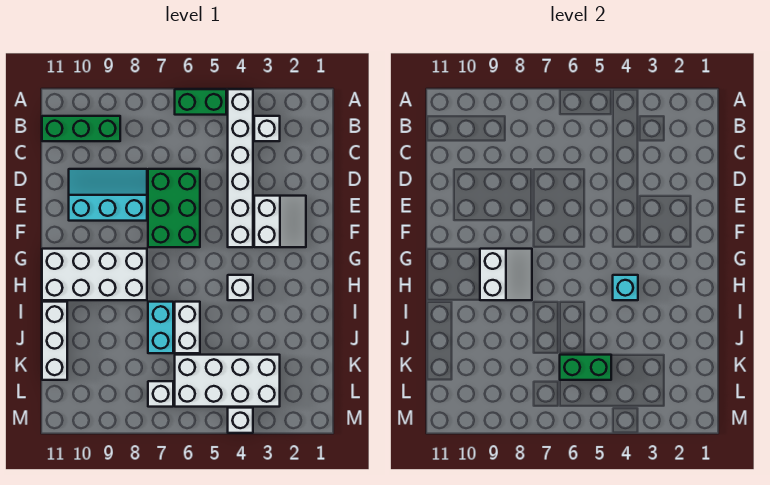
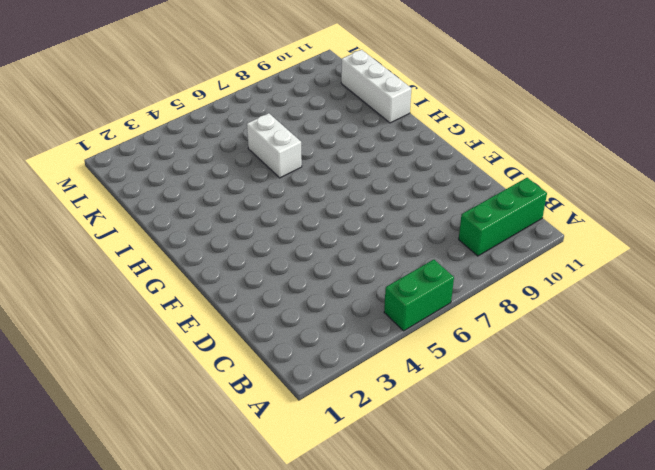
none -> white 1x6 brick [228,89,253,247]
none -> white 1x1 brick [254,116,280,141]
none -> green 2x3 brick [148,169,200,247]

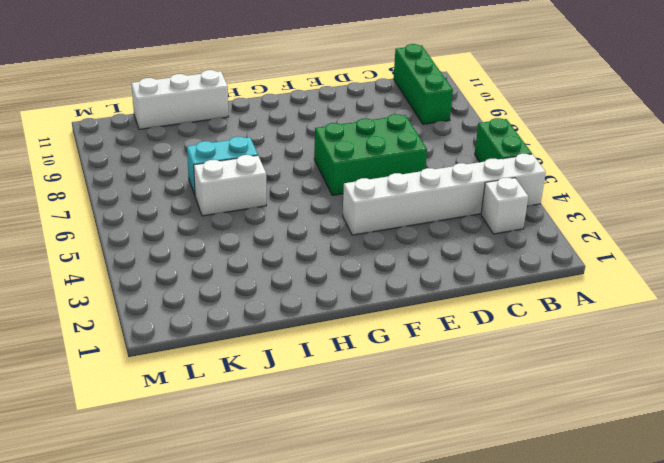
none -> cyan 2x3 slope [69,169,147,221]
none -> white 2x2 slope [254,196,306,247]
none -> white 2x4 brick [42,249,147,300]

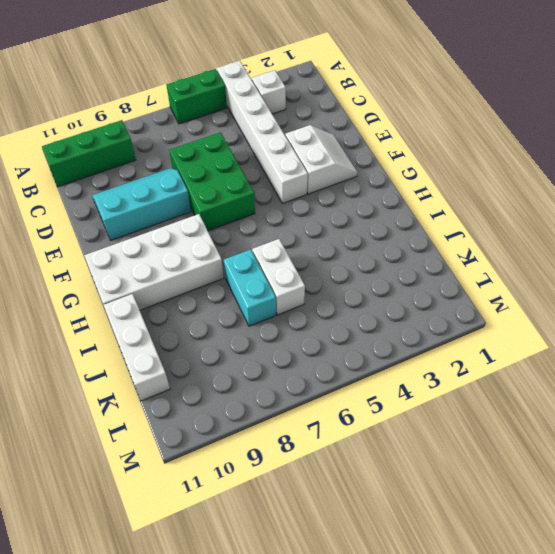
none -> white 1x1 brick [228,275,253,300]
none -> white 2x4 brick [175,355,280,407]
none -> white 1x1 brick [148,381,173,407]

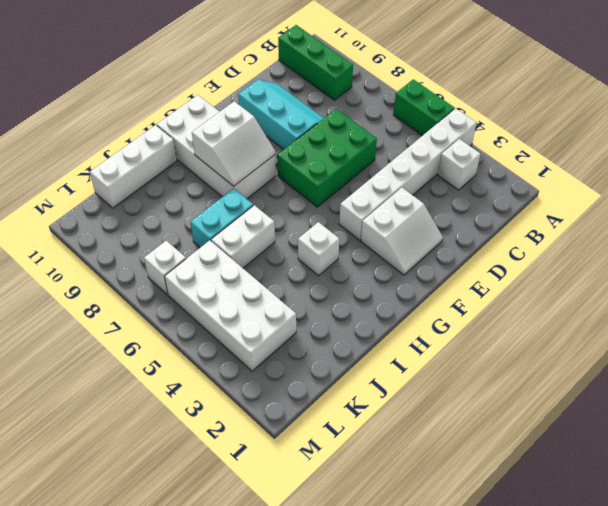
none -> white 1x1 brick [228,408,253,433]
none -> cyan 1x1 brick [613,275,638,300]
none -> green 1x2 brick [560,355,611,380]

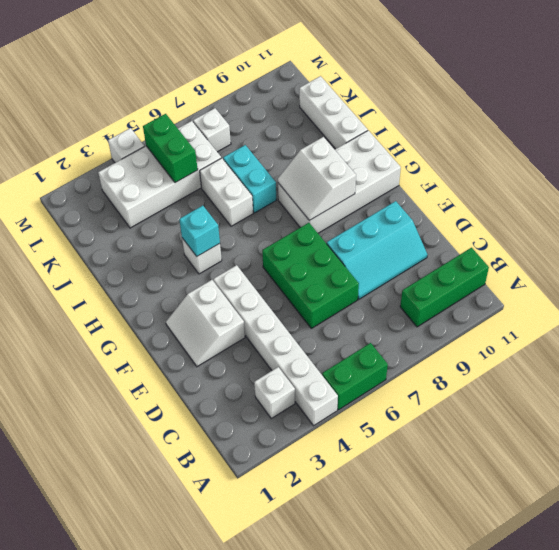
green 1x2 brick [143,114,198,183] -> green 1x2 brick turned to [560,355,611,380]

